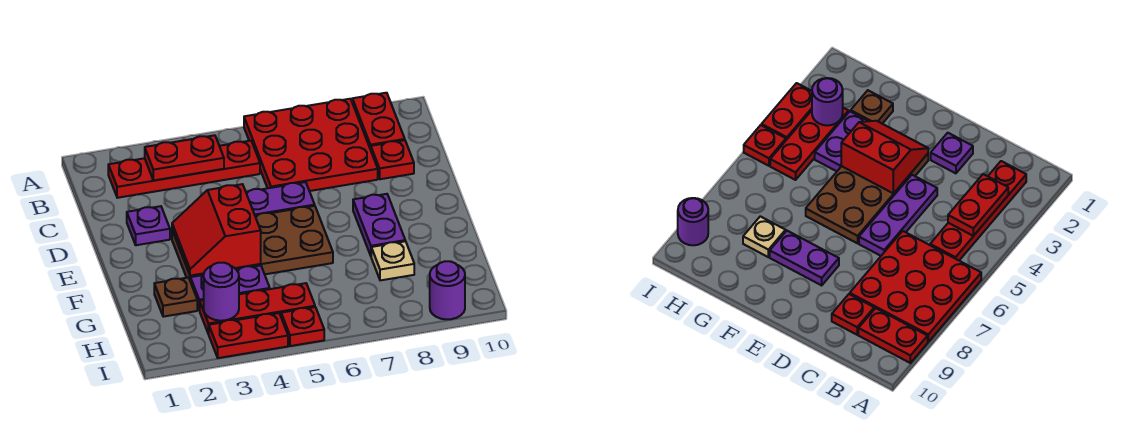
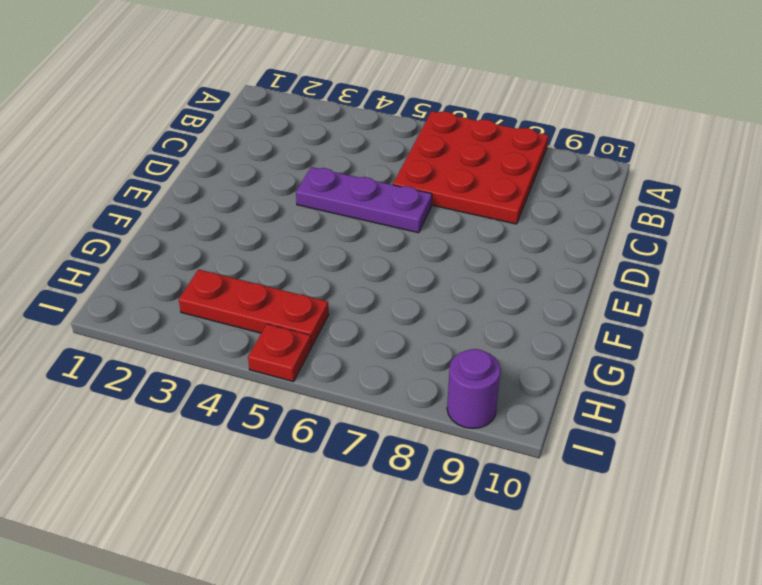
none -> red 1x2 plate [352,93,405,150]
none -> red 1x4 plate [108,141,260,198]
none -> red 1x1 plate [371,140,414,179]

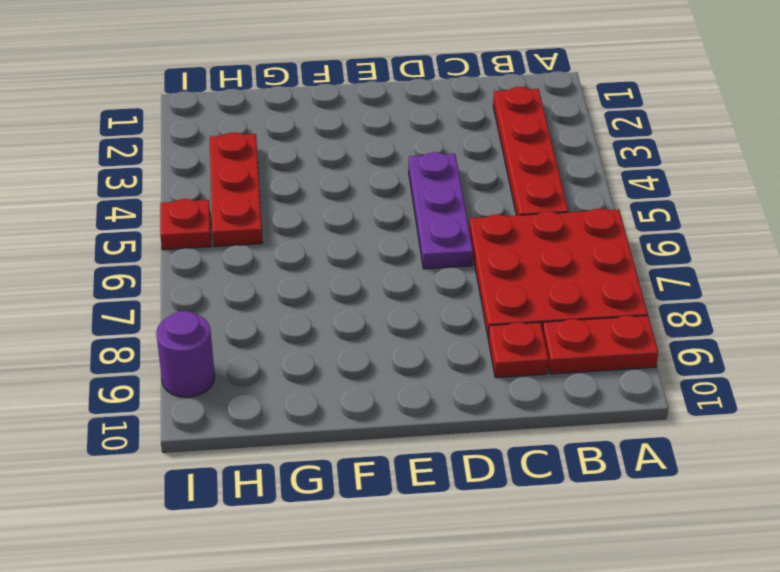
none -> purple 1x1 plate [127,206,170,245]
none -> brown 2x4 plate [172,206,333,279]
none -> purple 1x2 plate [353,194,405,256]

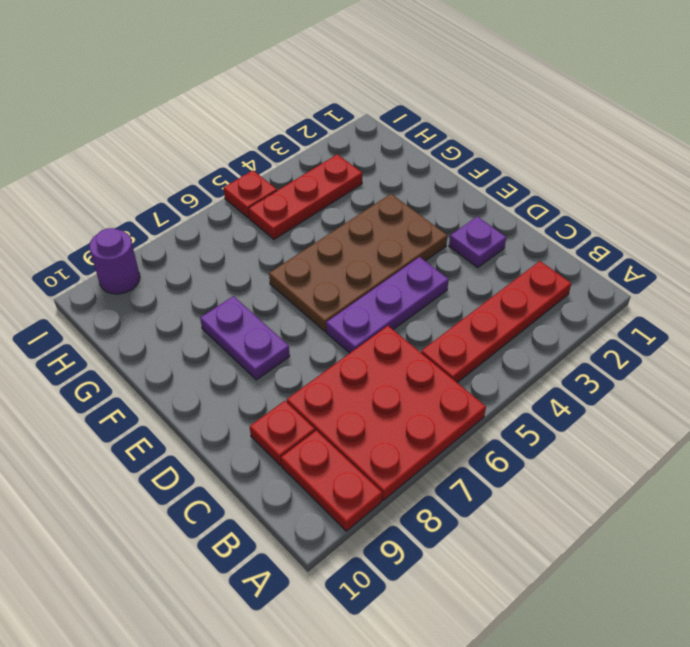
none -> brown 1x1 plate [154,278,197,317]
none -> purple 1x2 plate [190,265,270,310]
none -> tan 1x1 plate [371,241,414,280]

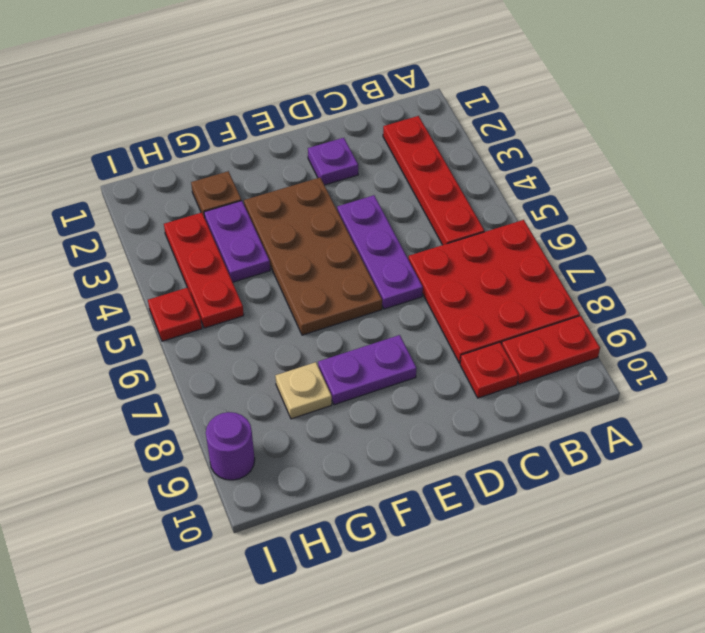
none -> red 1x2 plate [209,313,288,358]
none -> red 1x2 plate [145,135,224,180]
none -> red 2x2 slope [172,184,261,276]

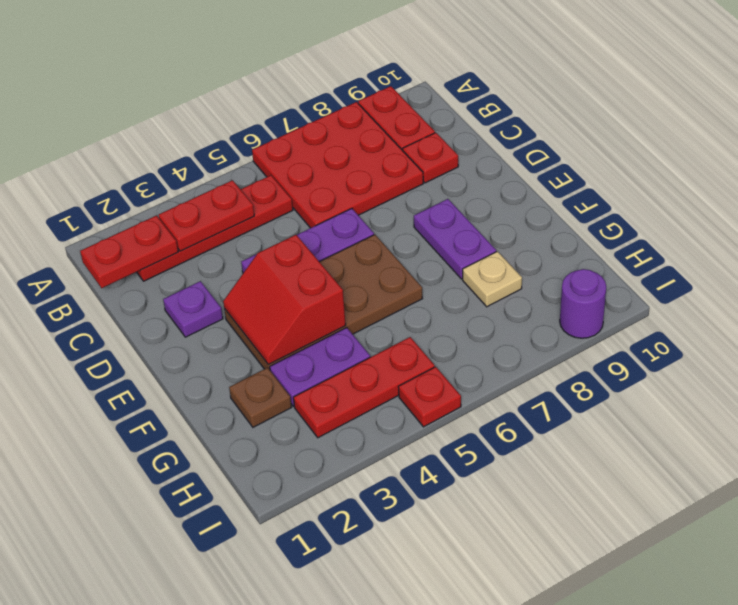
red 1x2 plate [80,216,178,288] -> red 1x2 plate moved to [209,313,288,358]
none -> purple 1x1 round brick [204,263,239,321]

